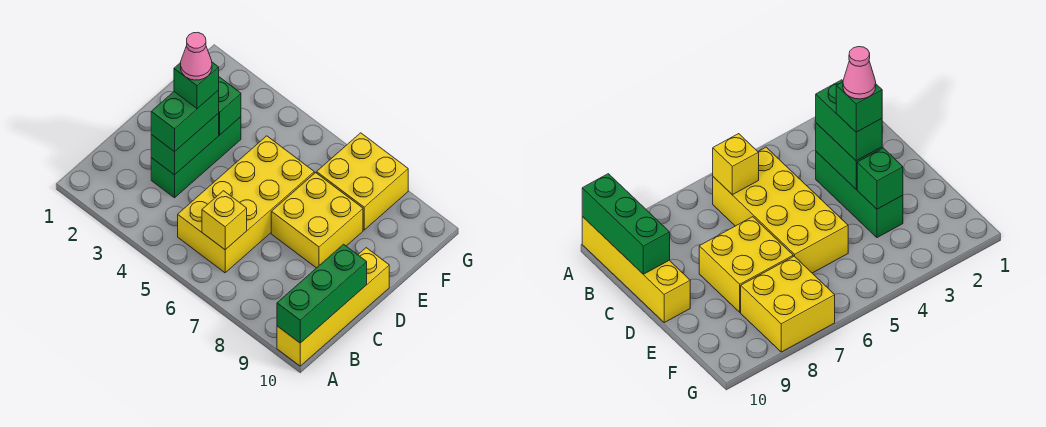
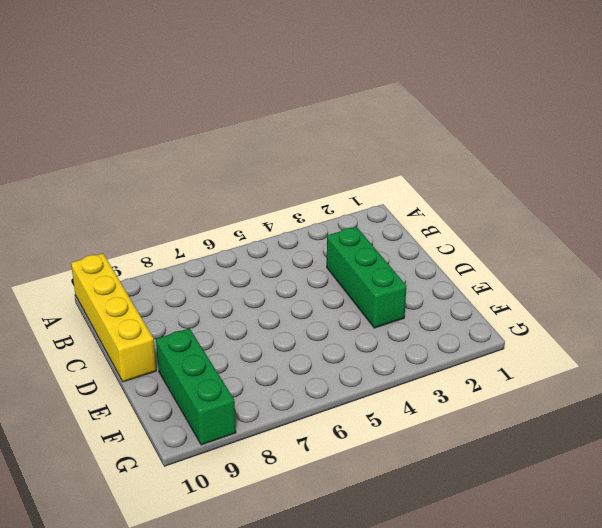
green 1x3 brick [156,328,236,445] -> green 1x3 brick moved to [277,244,367,343]
none -> yellow 2x4 brick [178,136,314,273]
none -> yellow 2x2 brick [271,173,363,268]
none -> yellow 2x2 brick [317,133,408,230]

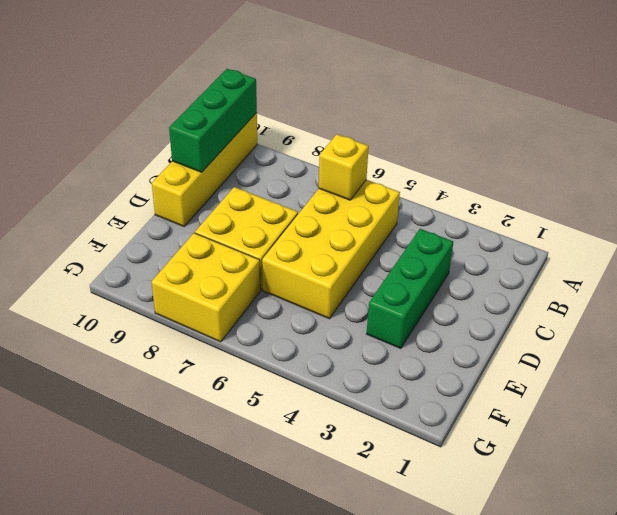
none -> green 1x2 brick [151,113,219,175]
none -> green 1x1 brick [219,77,241,135]
none -> green 1x2 brick [151,90,219,152]

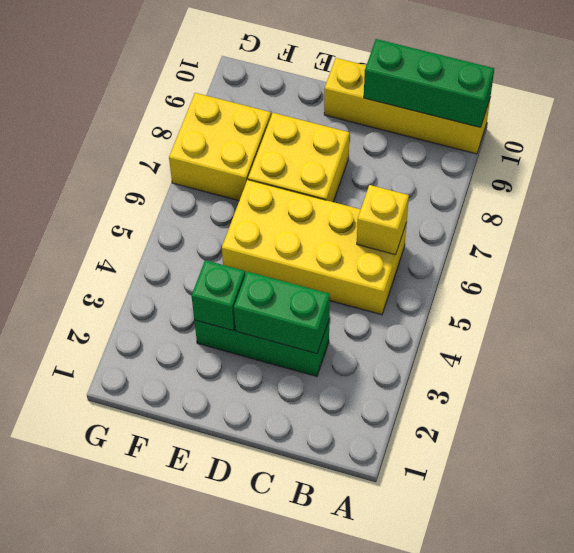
none -> green 1x2 brick [151,90,219,152]
none -> green 1x1 brick [174,62,219,108]
none -> pink 1x1 cone [181,33,212,80]

